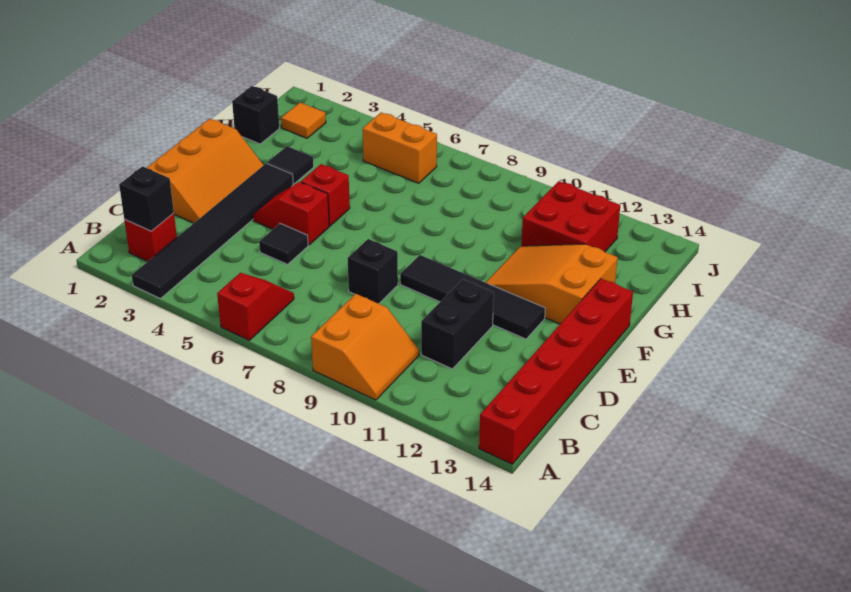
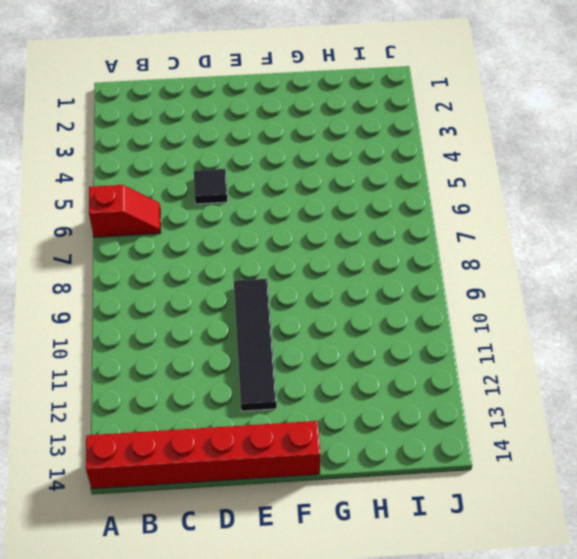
none -> black 1x6 tile [132,163,293,298]
none -> orange 2x2 slope [311,294,419,400]
none -> red 1x1 brick [124,213,177,261]

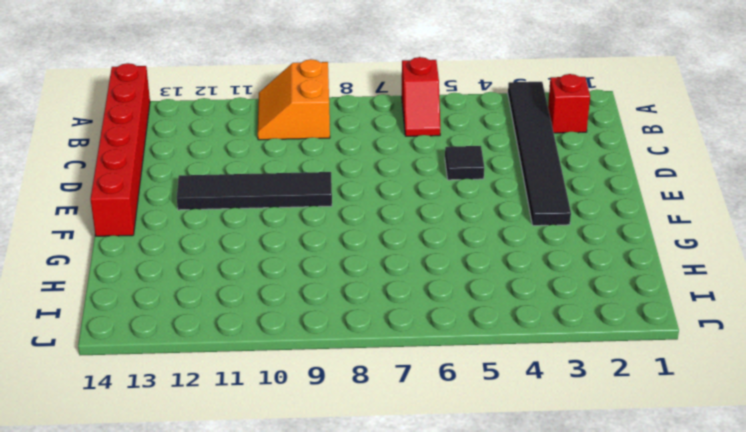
none -> black 1x2 brick [421,279,494,369]
none -> orange 2x3 slope [147,119,263,223]
none -> black 1x1 brick [347,239,398,304]

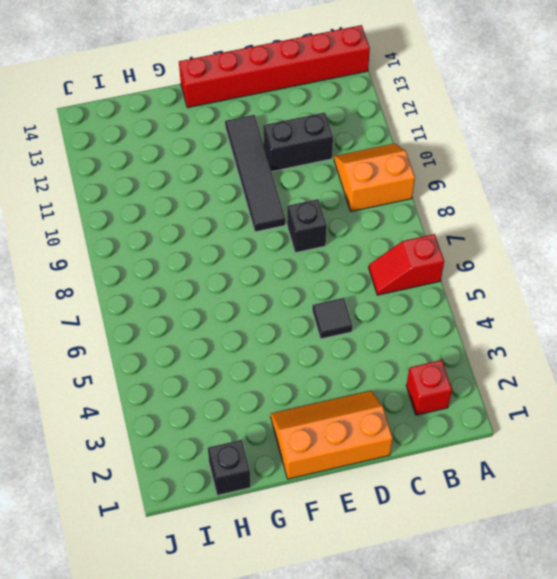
none -> black 1x6 tile [132,163,293,298]
none -> red 1x2 slope [253,182,329,245]
none -> red 1x1 brick [301,164,350,226]

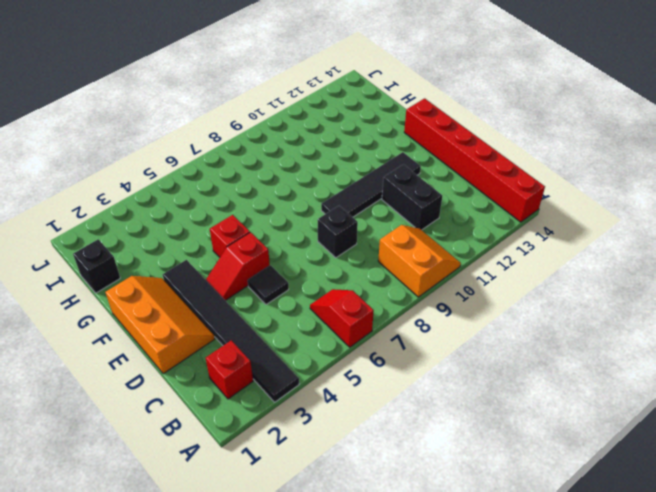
none -> orange 2x3 slope [486,244,618,324]
none -> black 1x1 tile [267,146,314,184]
none -> red 2x2 brick [521,181,620,252]

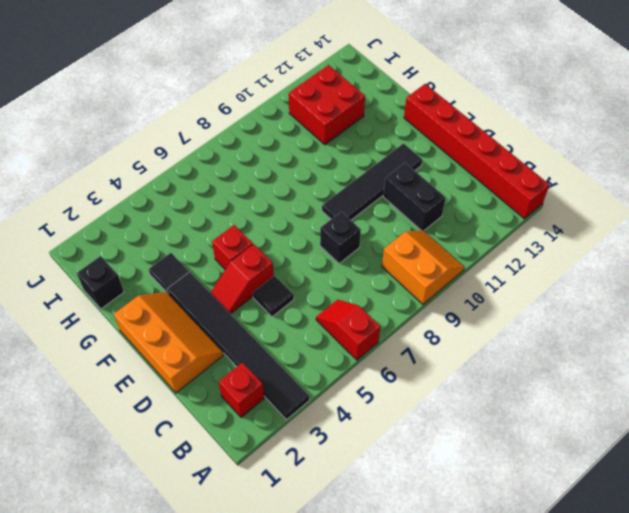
none -> orange 2x3 slope [486,244,618,324]
none -> orange 1x1 tile [281,103,326,138]
none -> orange 1x2 brick [363,112,437,183]

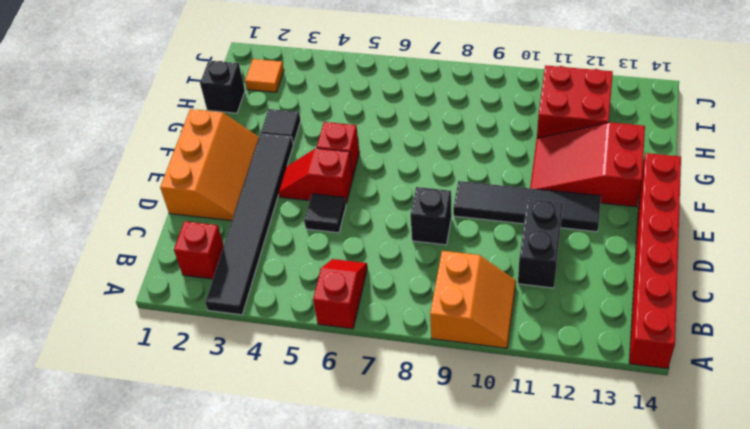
red 2x3 slope [530,122,645,207] -> orange 2x3 slope [486,244,618,324]
none -> orange 1x2 brick [363,112,437,183]
none -> black 1x1 brick [119,166,174,231]

